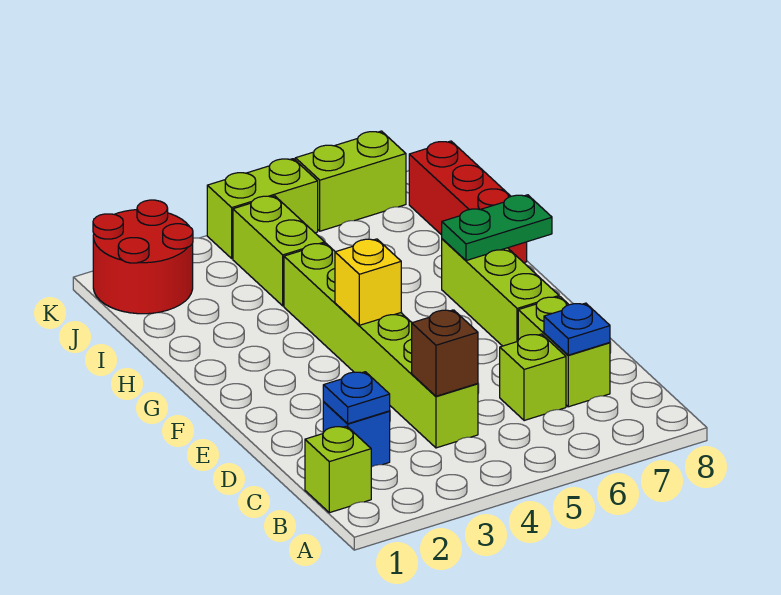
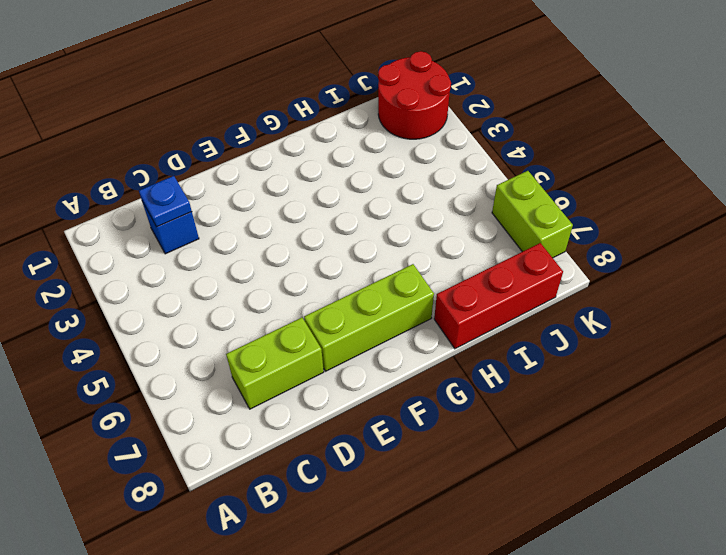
none -> lime 1x1 brick [305,426,371,513]
none -> lime 1x6 brick [284,243,478,448]
none -> lime 1x1 brick [500,334,566,421]

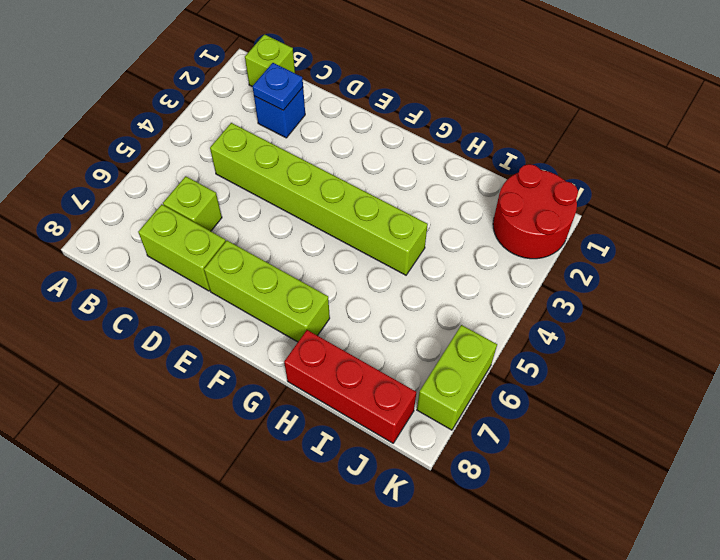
none -> lime 1x2 brick [233,196,325,306]
none -> lime 1x2 brick [207,159,318,259]
none -> brown 1x1 brick [412,310,478,396]

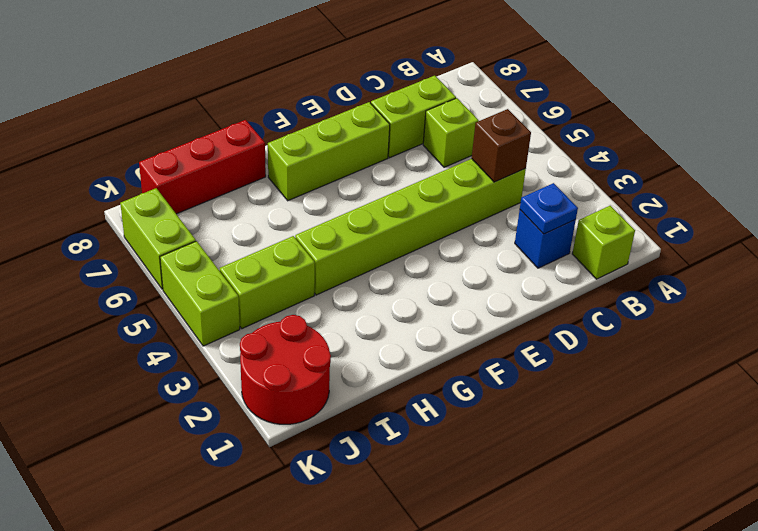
none -> blue 1x1 plate [544,303,610,355]
none -> yellow 1x1 brick [335,239,401,325]
none -> green 1x2 plate [442,195,552,261]

